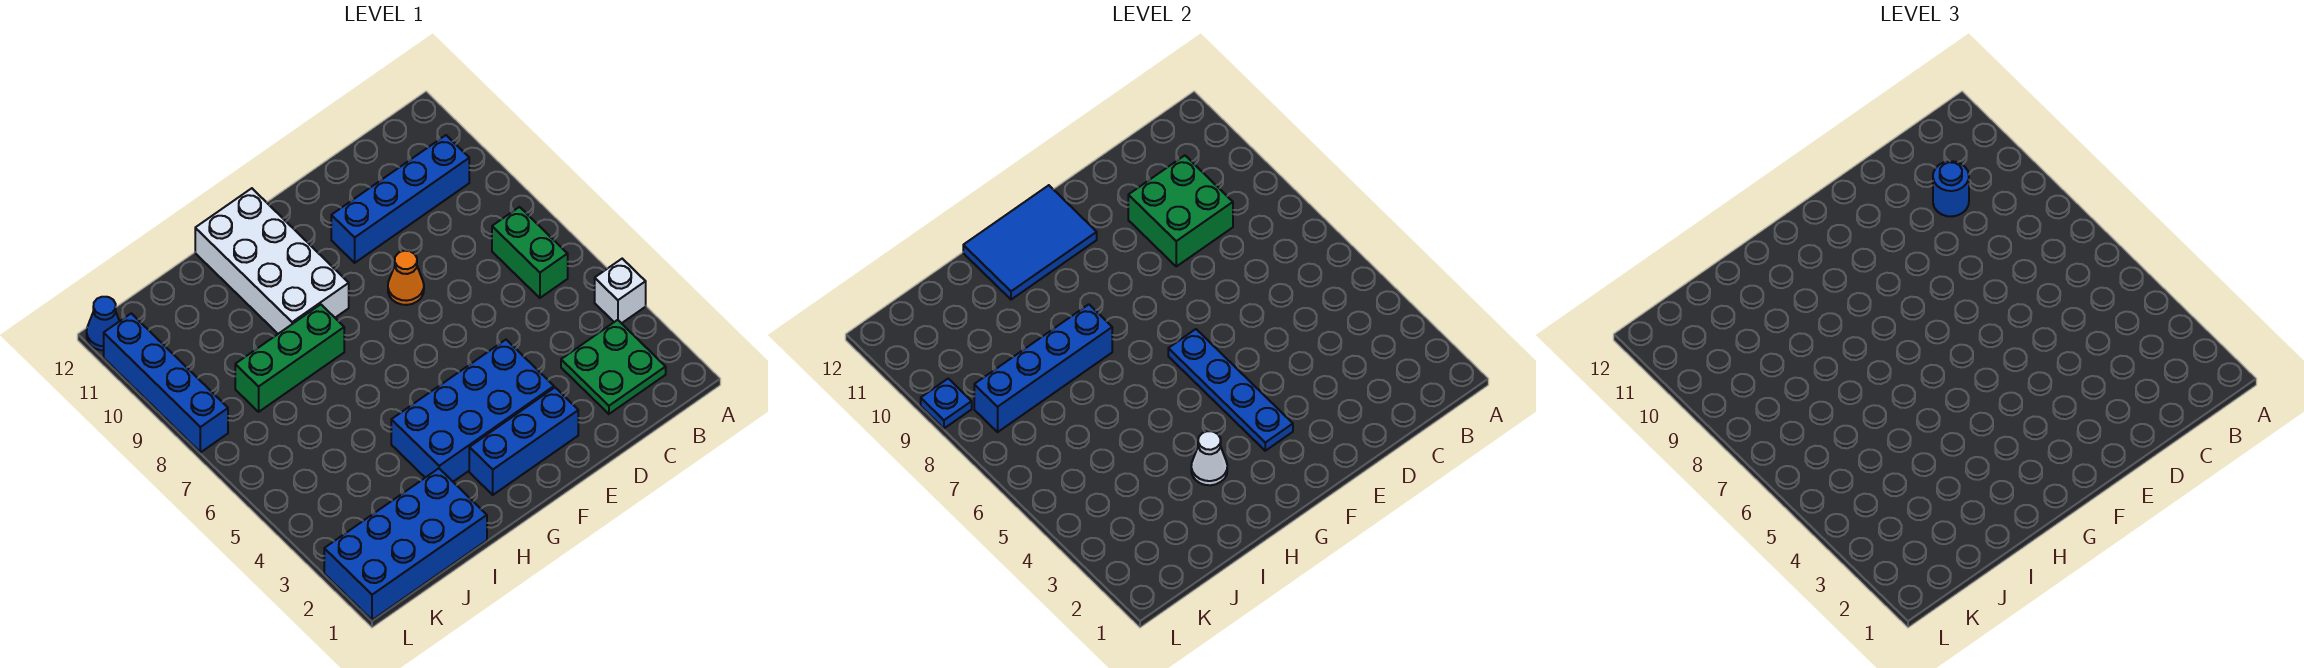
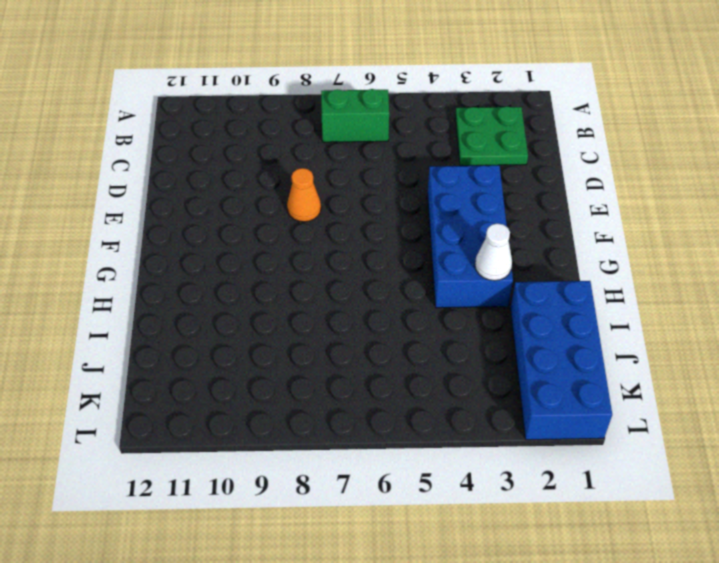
none -> white 1x1 brick [595,259,646,323]
none -> blue 1x4 brick [331,135,469,263]
none -> blue 1x3 brick [469,388,578,495]

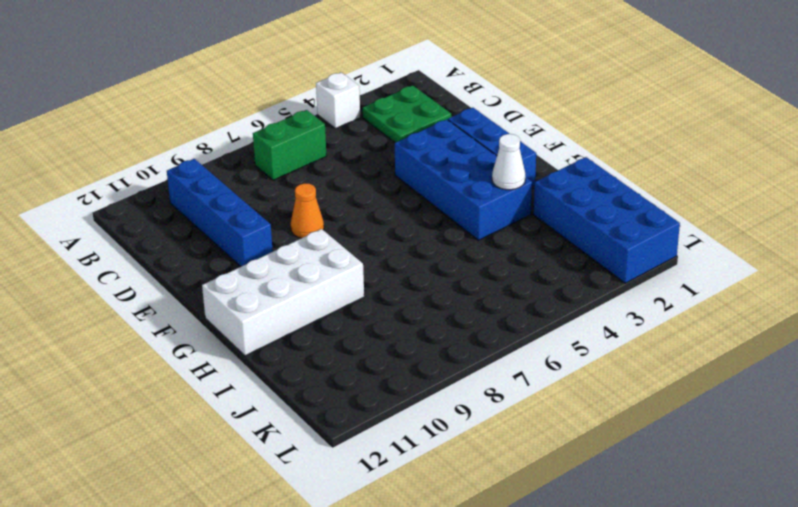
none -> green 1x3 brick [235,304,344,412]
none -> blue 1x4 brick [104,313,228,452]
none -> blue 1x1 cone [87,297,119,351]

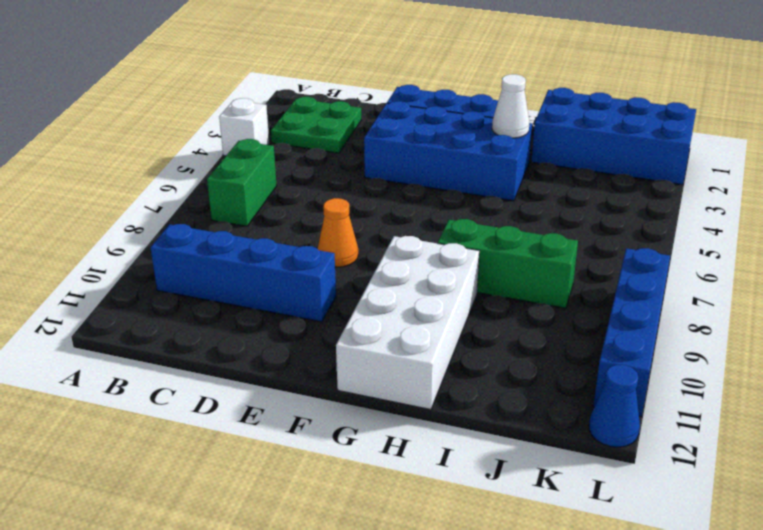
none -> green 2x2 brick [1128,155,1233,266]
none -> blue 1x4 plate [1168,329,1293,451]
none -> blue 2x3 tile [963,185,1097,300]

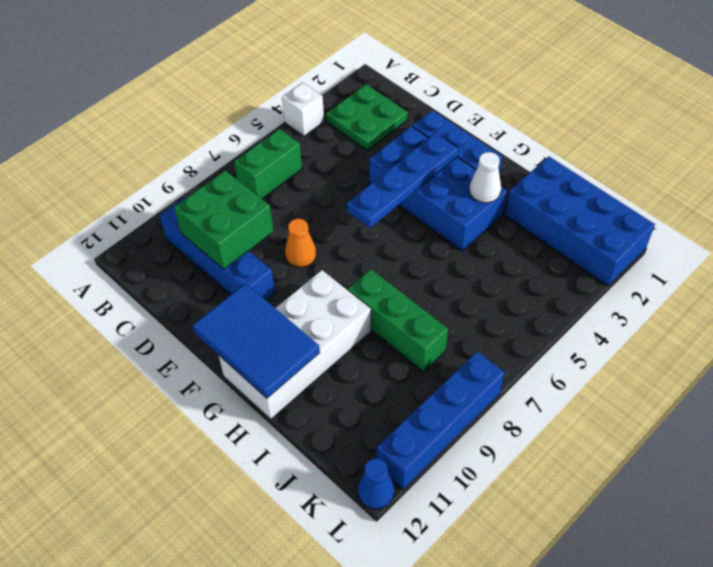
none -> blue 1x4 brick [974,304,1112,432]
none -> blue 1x1 plate [921,379,972,428]
none -> blue 1x1 round brick [1933,161,1969,216]

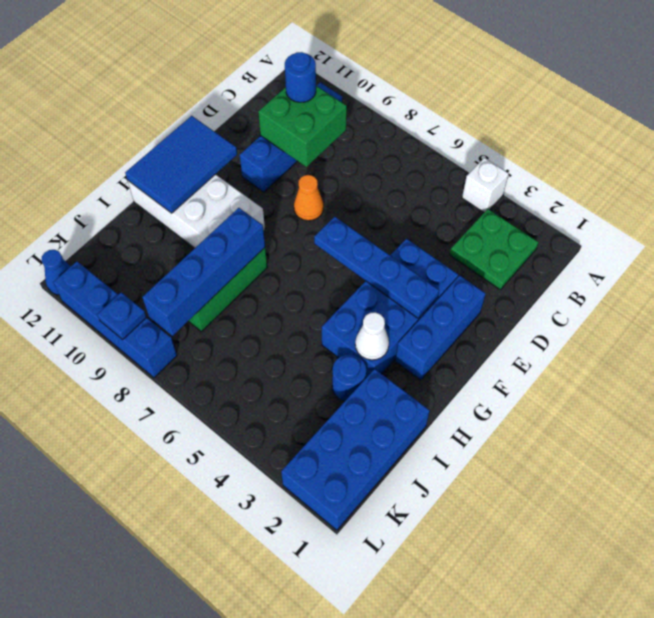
blue 1x1 round brick [332,354,366,401] -> none
none -> green 1x2 brick [492,207,568,298]

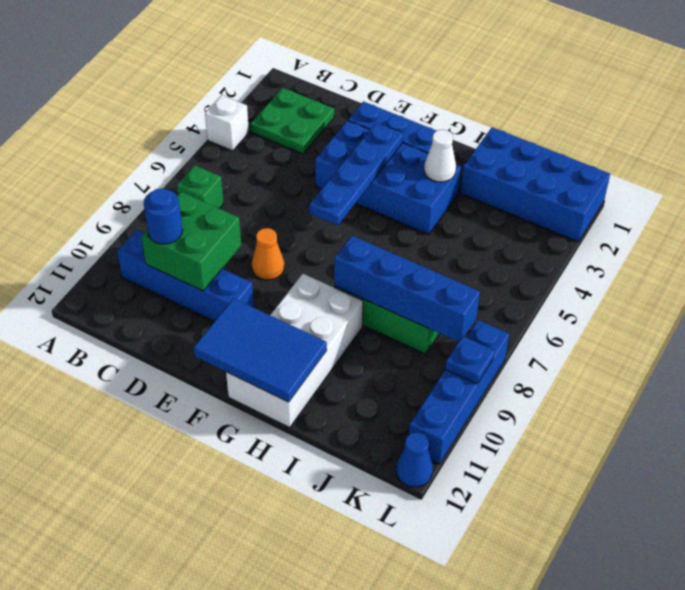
green 1x1 brick [177,165,224,209] -> green 1x2 brick [492,207,568,298]

